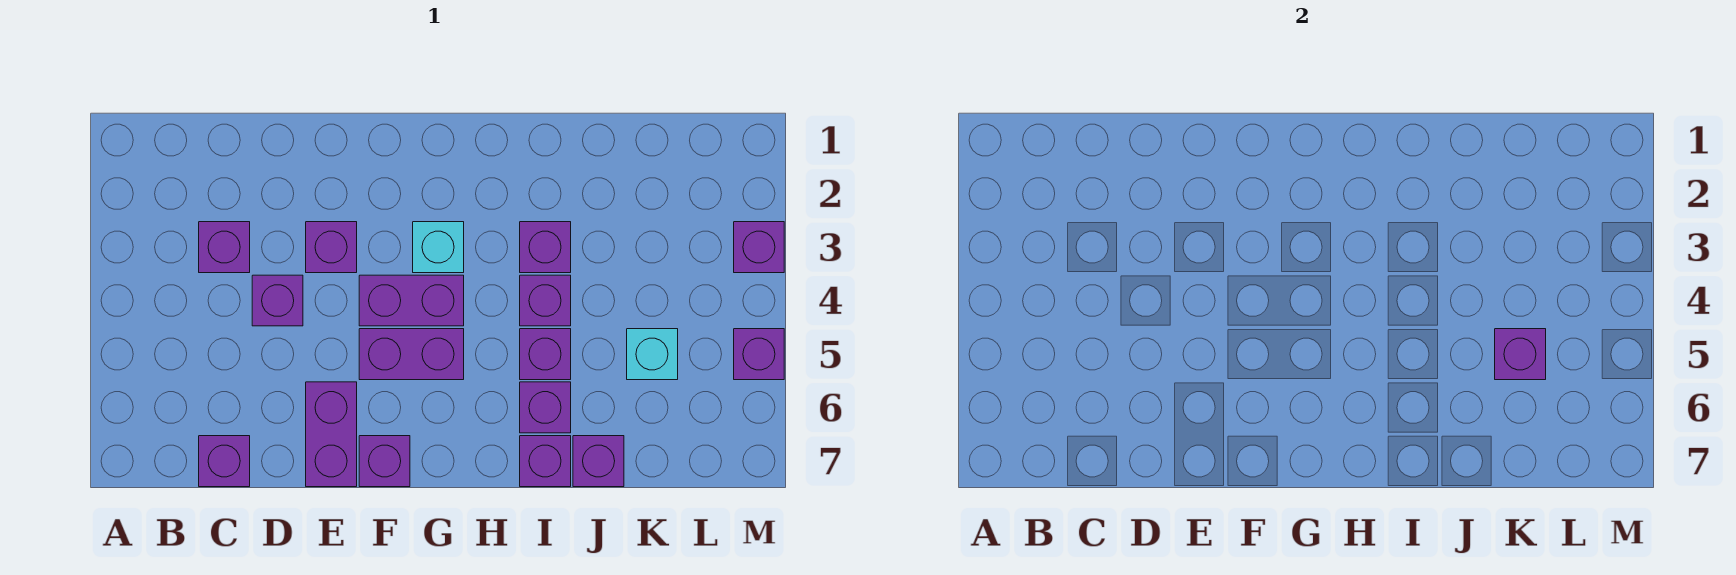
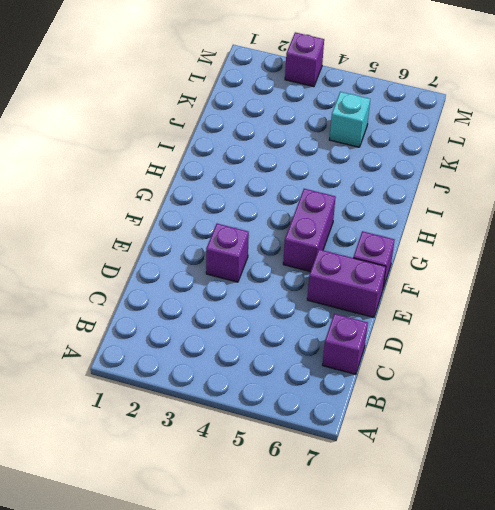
none -> purple 1x1 brick [199,222,250,273]
none -> purple 1x1 brick [252,275,303,326]
none -> purple 1x2 brick [359,275,464,326]

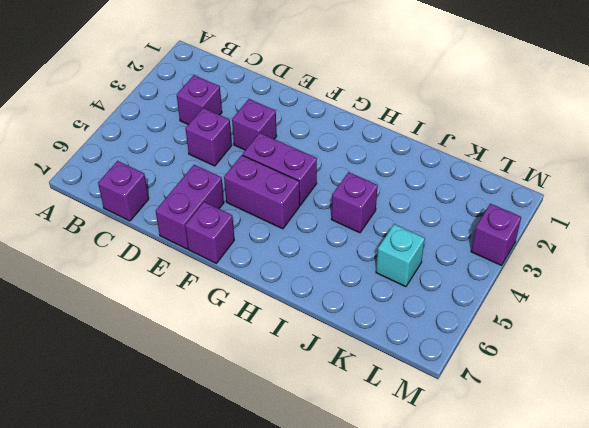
none -> cyan 1x1 brick [413,222,464,273]
none -> purple 1x1 brick [520,222,571,273]
none -> purple 1x1 brick [520,329,571,380]

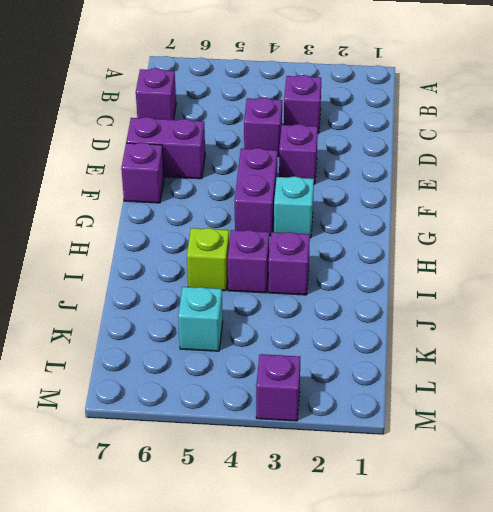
lime 1x1 brick [187,228,229,291] -> purple 1x1 brick [520,329,571,380]
none -> purple 1x2 brick [359,329,464,380]
none -> purple 1x1 brick [520,382,571,433]
none -> purple 1x1 brick [520,436,571,487]

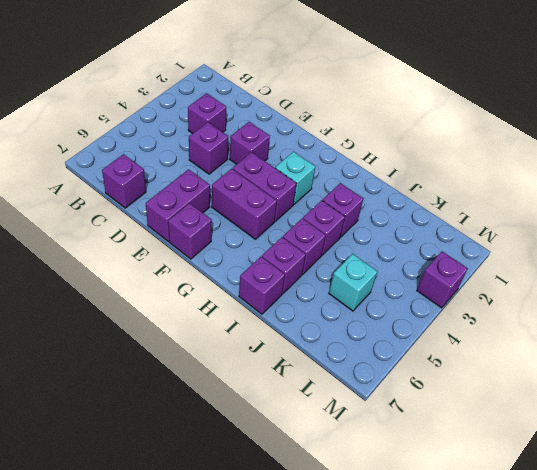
none -> purple 1x1 brick [573,436,624,487]
none -> purple 1x1 brick [734,329,784,380]
none -> purple 1x1 brick [1495,329,1546,380]

